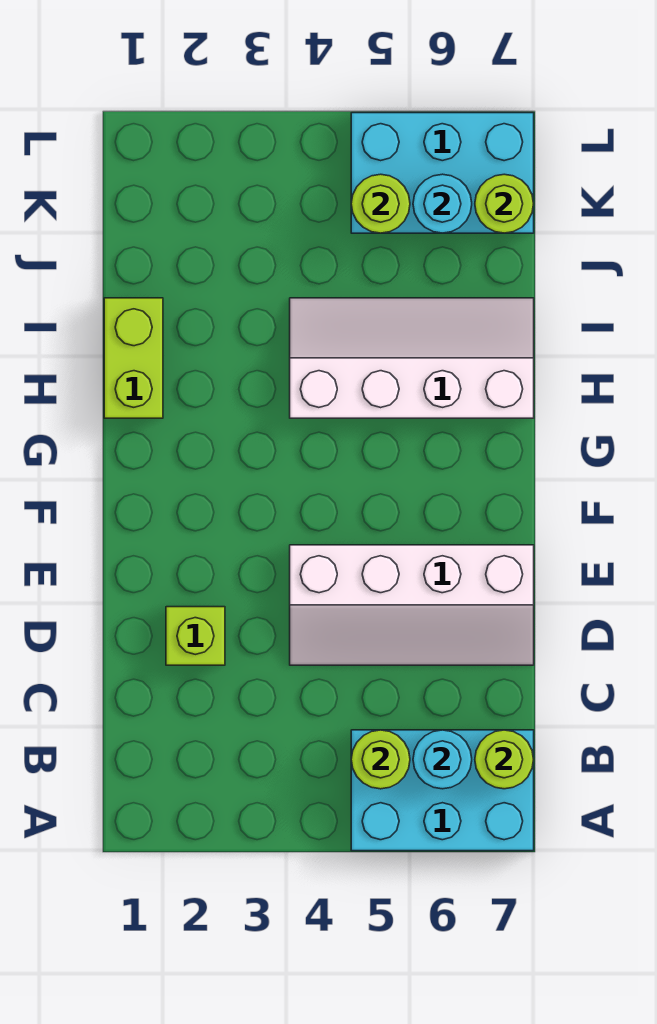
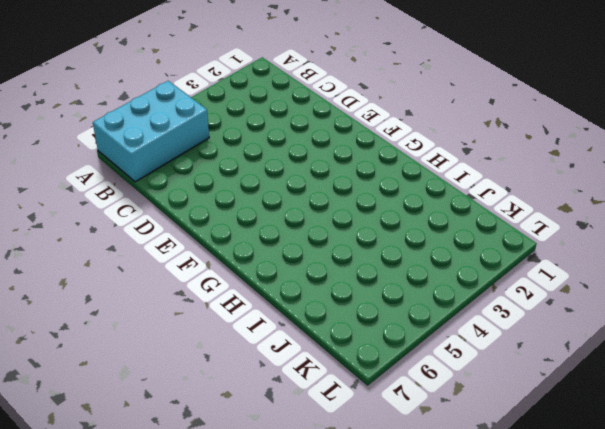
none -> lime 1x1 brick [166,607,225,665]
none -> white 2x4 slope [290,545,534,665]
none -> lime 1x2 brick [104,298,163,418]

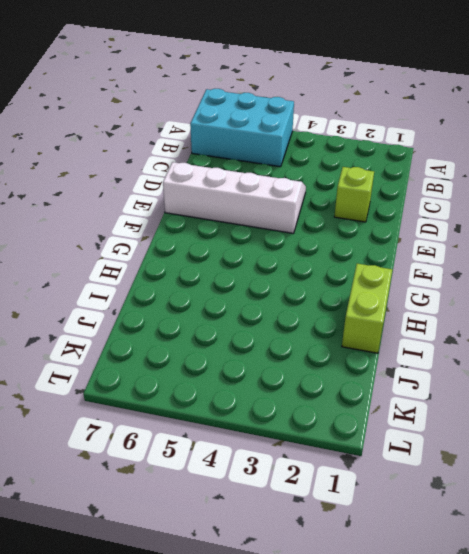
none -> white 2x4 slope [290,298,534,418]
none -> cyan 2x3 brick [351,113,534,233]
none -> lime 1x1 round brick [351,730,410,789]

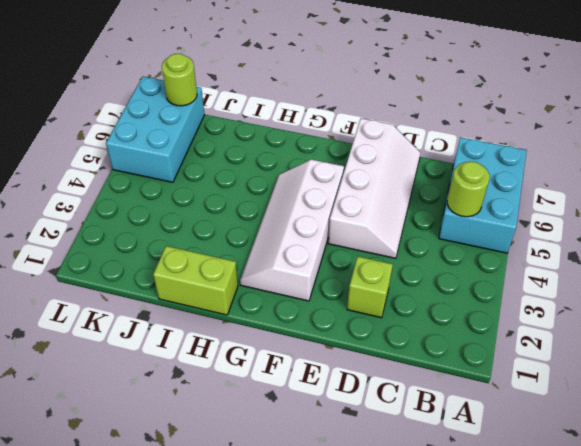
white 2x4 slope [240,159,344,301] -> white 2x4 slope moved to [290,298,534,418]
none -> cyan 1x1 round brick [413,730,472,789]
none -> lime 1x1 round brick [475,730,534,789]
none -> lime 1x1 round brick [351,174,410,233]

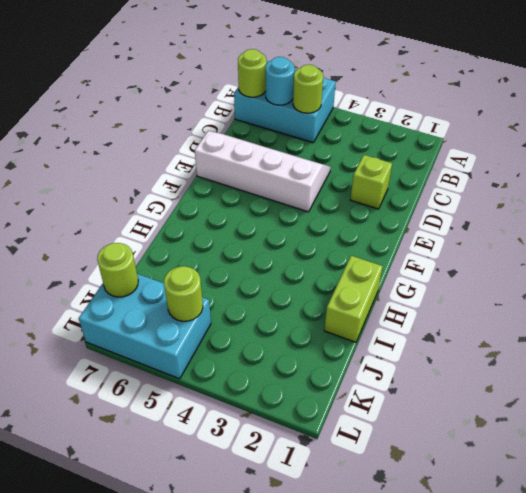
none -> white 2x4 slope [290,298,534,418]
none -> cyan 1x1 round brick [413,174,472,233]

